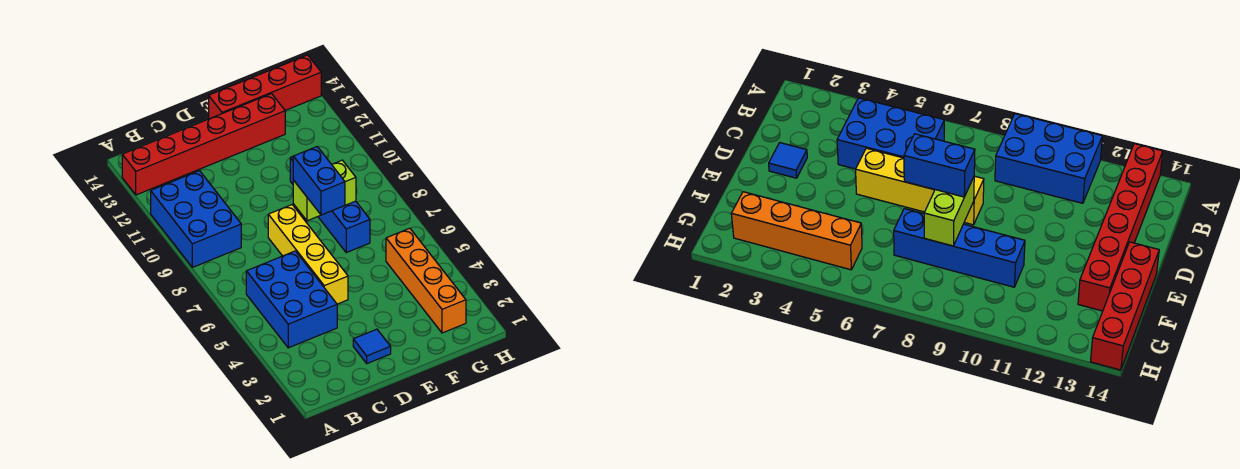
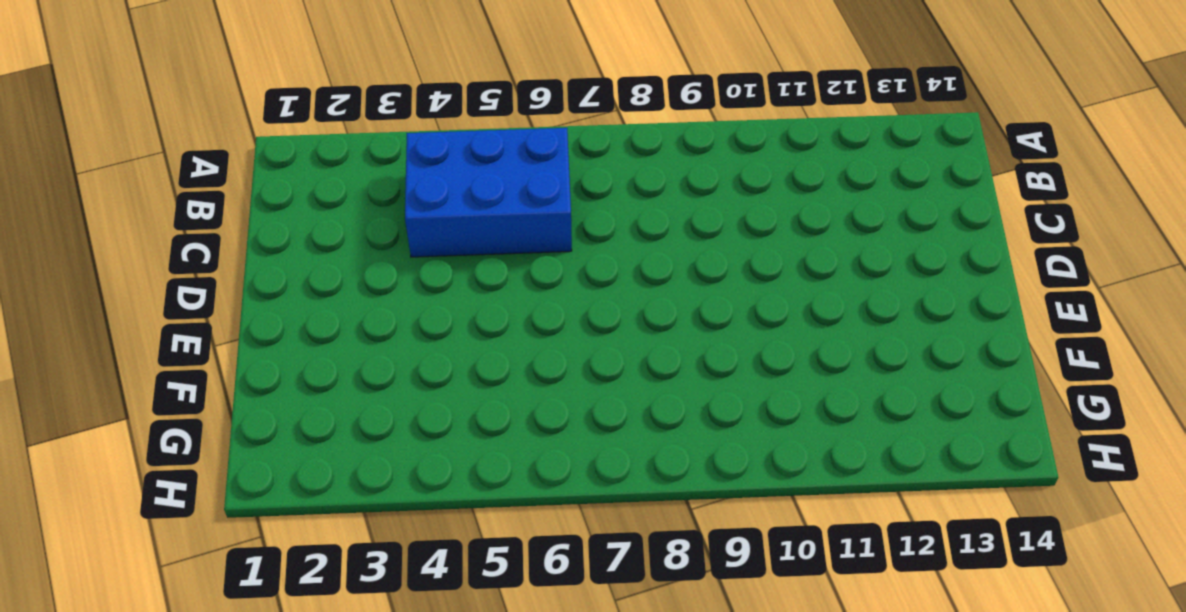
none -> blue 2x3 brick [151,171,241,267]
none -> red 1x6 brick [122,94,285,195]

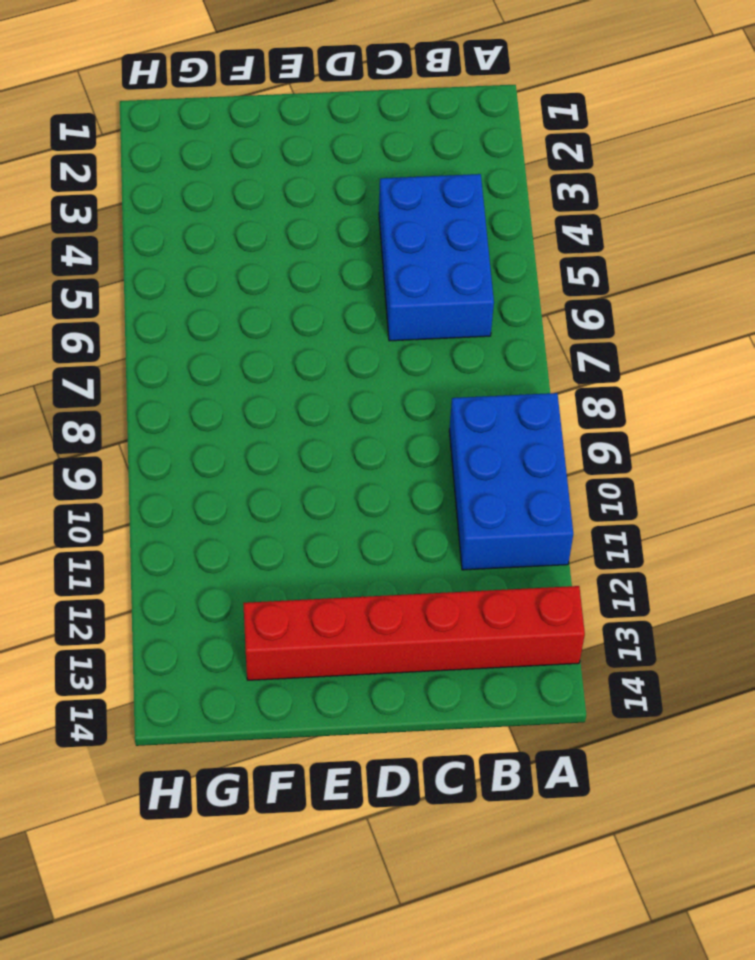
none -> blue 1x1 tile [353,329,391,363]
none -> yellow 1x4 brick [268,205,348,304]

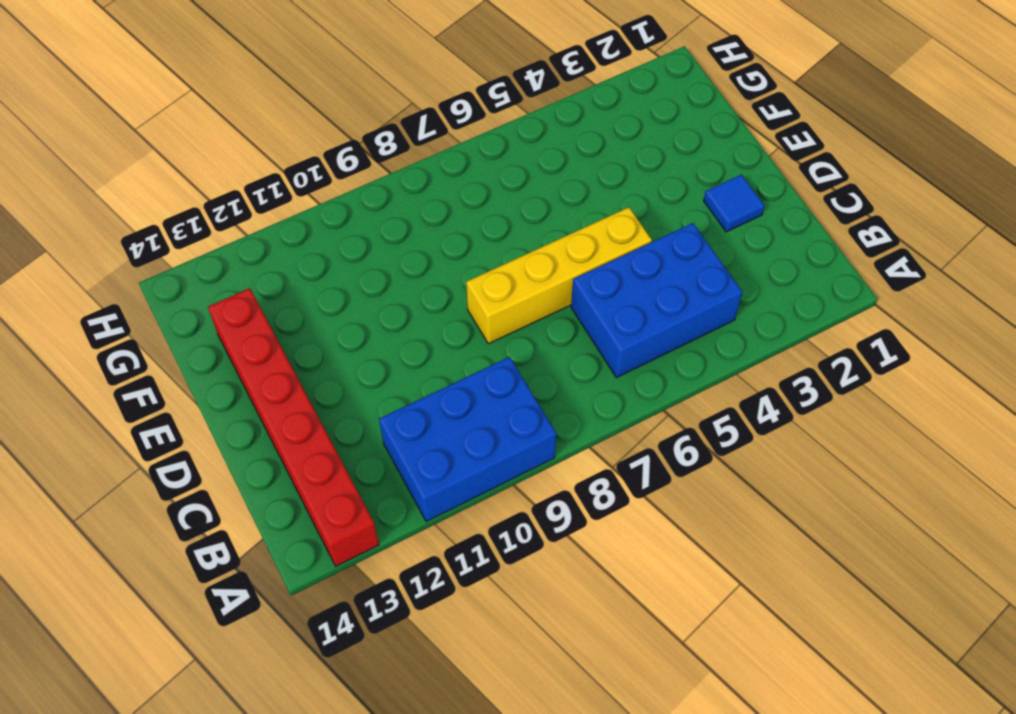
none -> red 1x4 brick [209,55,321,119]
none -> blue 1x4 brick [290,157,370,253]

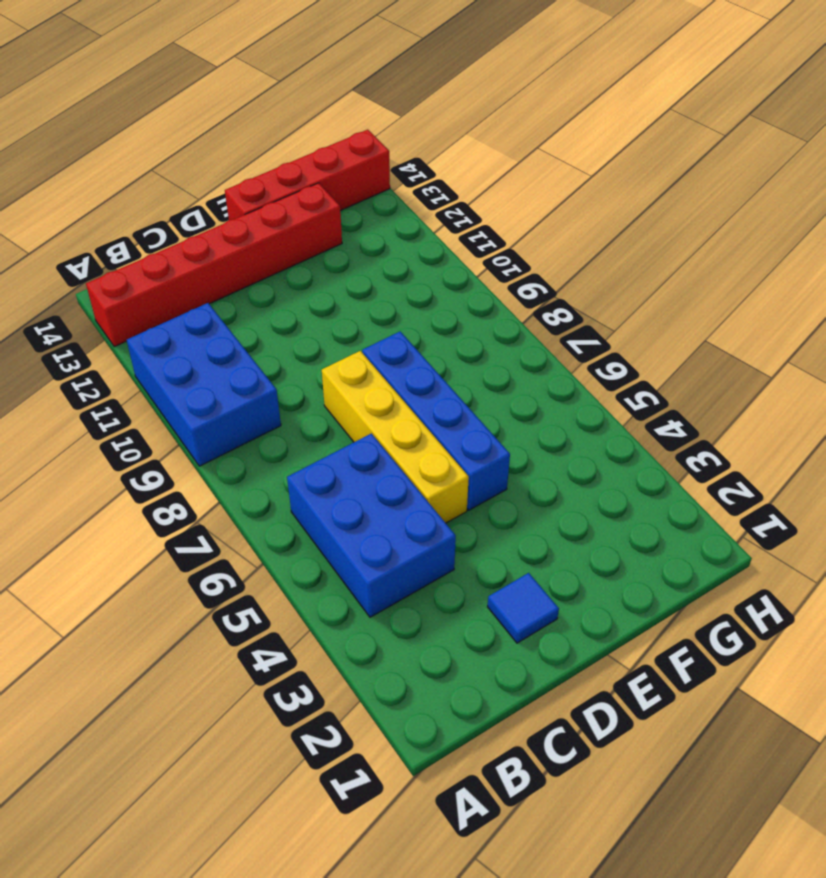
blue 1x4 brick [362,332,510,510] -> blue 1x4 brick moved to [290,157,370,253]
none -> orange 1x4 brick [386,228,466,333]
none -> lime 1x2 brick [293,160,356,221]

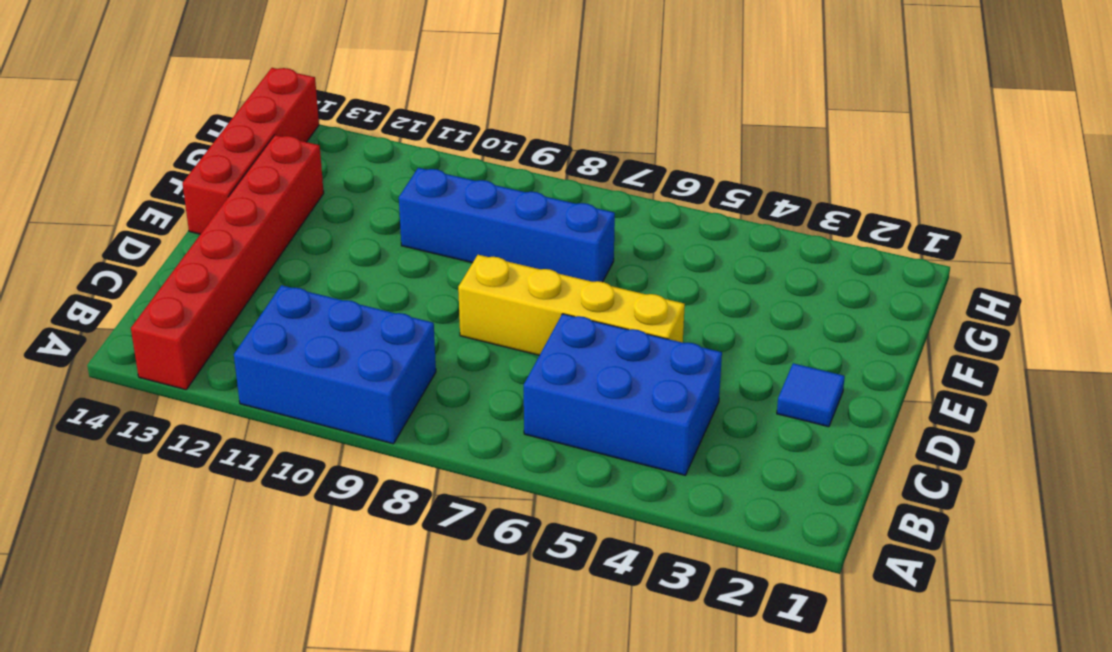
none -> orange 1x4 brick [386,228,466,333]
none -> lime 1x2 brick [293,160,356,221]

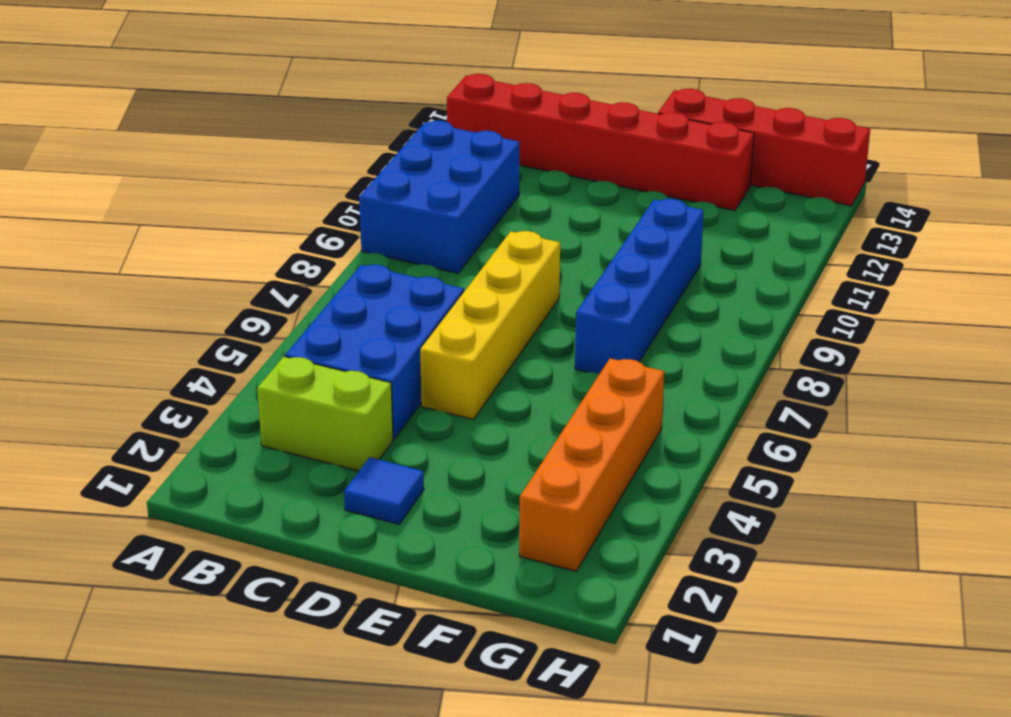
lime 1x2 brick [257,357,393,471] -> lime 1x2 brick moved to [293,160,356,221]
none -> blue 1x2 brick [293,147,345,215]

